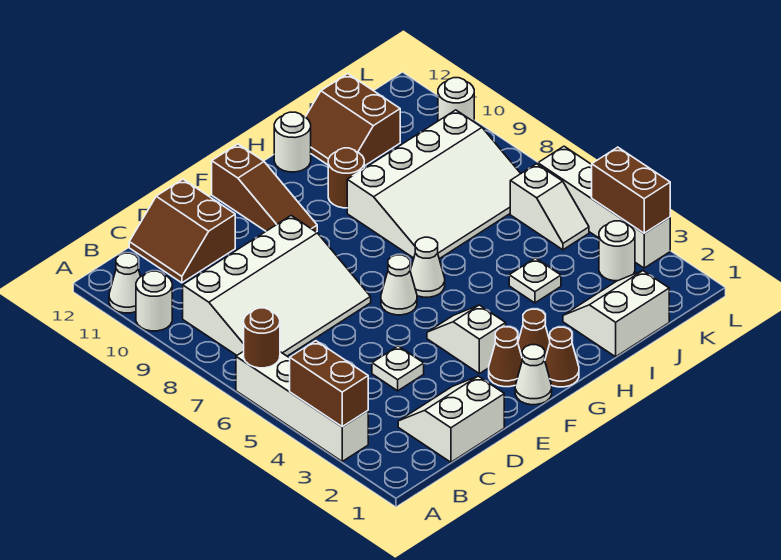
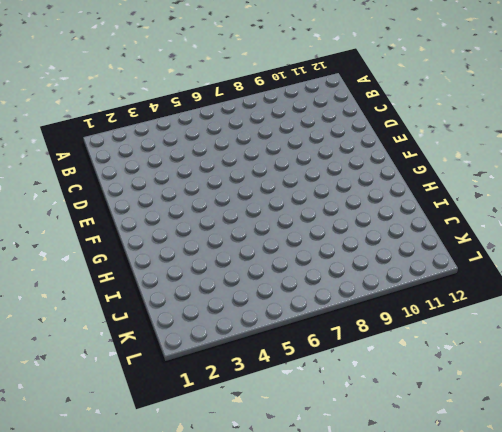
none -> white 1x4 brick [236,351,368,461]
none -> white 1x1 round brick [136,271,172,331]
none -> white 1x1 cone [109,253,141,313]

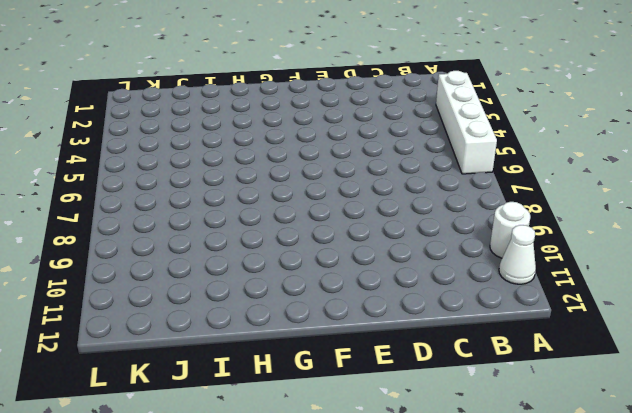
none -> white 3x4 slope [183,216,371,356]
none -> white 2x2 slope [398,376,504,462]
none -> brown 2x2 slope [129,179,235,283]

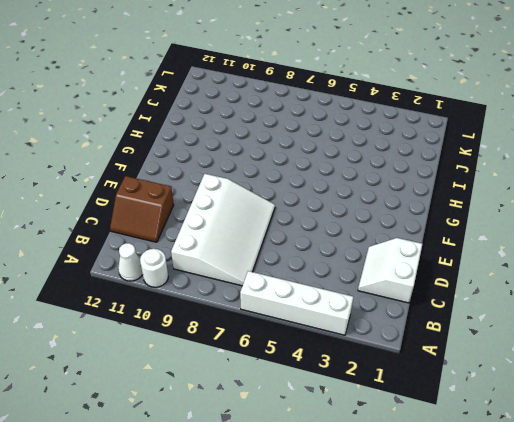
none -> white 1x1 plate [372,346,424,391]
none -> white 1x1 cone [515,345,552,405]
none -> brown 1x1 cone [489,327,522,387]

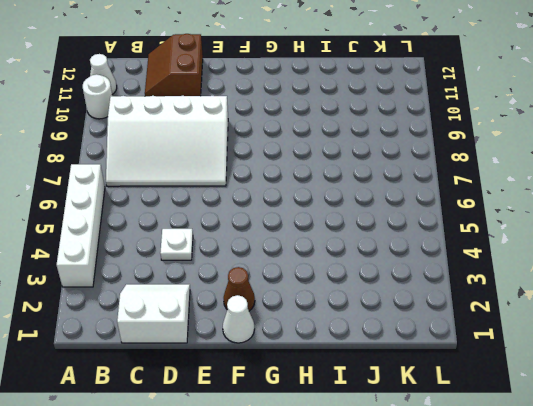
none -> white 1x2 slope [427,305,506,374]
none -> white 1x1 cone [381,255,417,315]
none -> brown 1x3 slope [212,144,317,232]

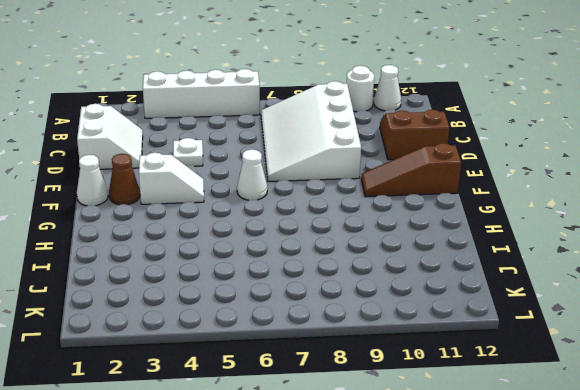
none -> brown 1x1 cone [545,327,579,387]
none -> brown 1x1 cone [518,309,550,358]
none -> white 1x1 cone [410,237,445,297]

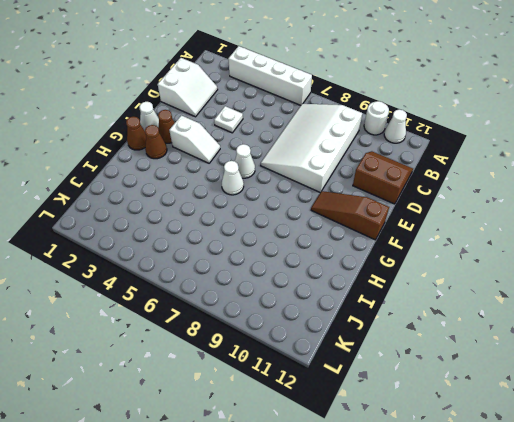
none -> white 3x4 slope [347,110,521,259]
none -> brown 1x1 round brick [328,148,364,208]
none -> white 1x1 round brick [274,112,311,172]

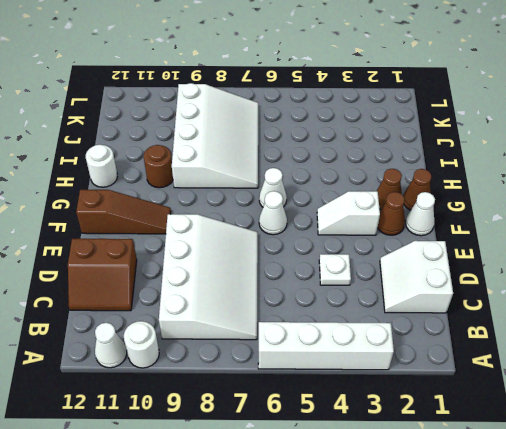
none -> white 2x2 slope [563,271,669,357]
none -> white 1x1 plate [509,258,561,303]
none -> brown 2x2 slope [306,74,400,166]

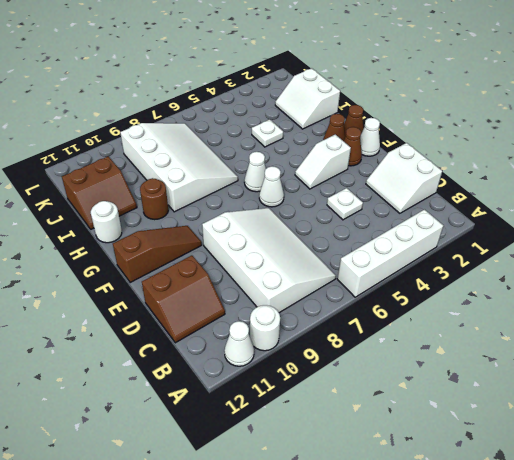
none -> white 1x1 round brick [599,221,635,281]
none -> white 1x2 slope [510,164,589,250]
none -> white 1x4 brick [538,146,670,268]

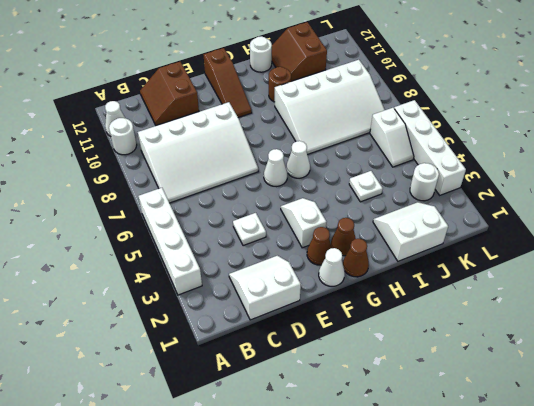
none -> white 1x1 round brick [438,78,474,122]
none -> brown 1x2 brick [290,341,368,427]
none -> brown 1x1 round brick [244,308,280,368]

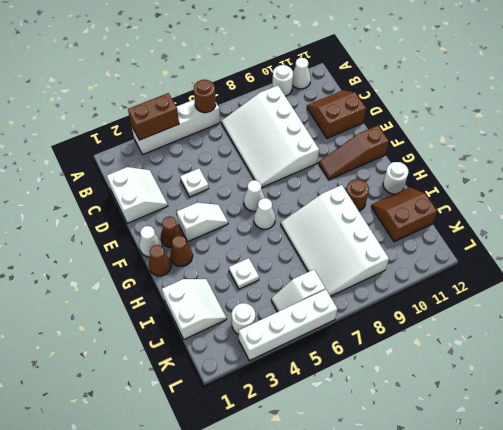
none -> white 1x1 round brick [438,78,474,122]
none -> brown 1x2 brick [592,147,670,233]

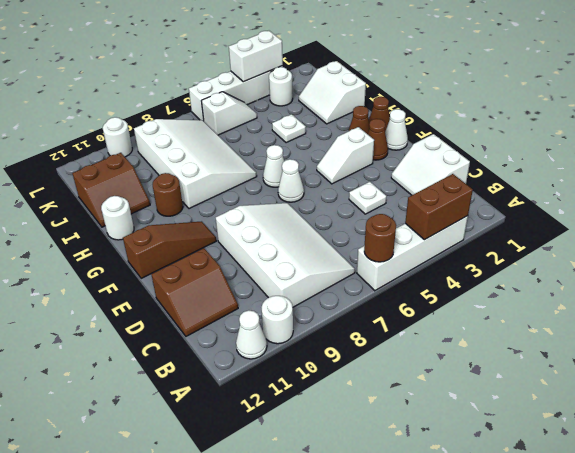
white 1x2 brick [229,31,283,82] -> brown 1x2 brick [592,147,670,233]

